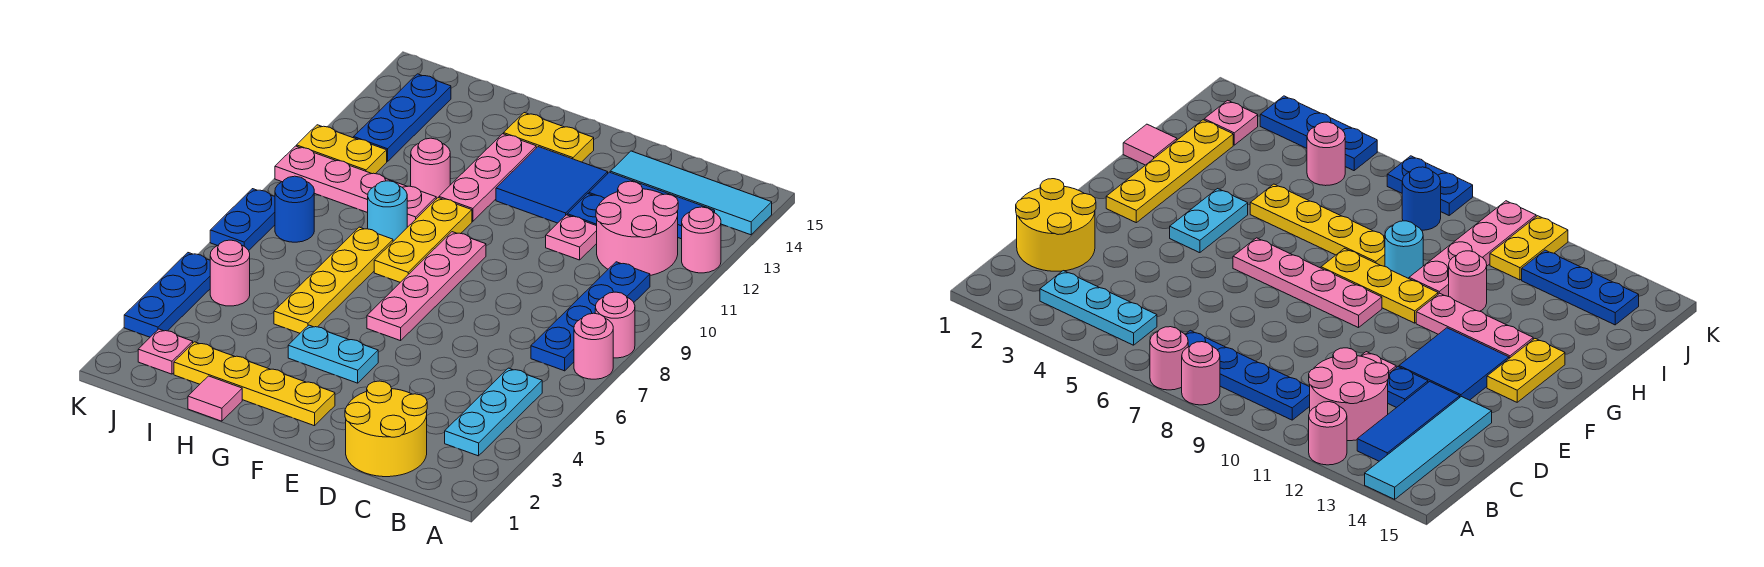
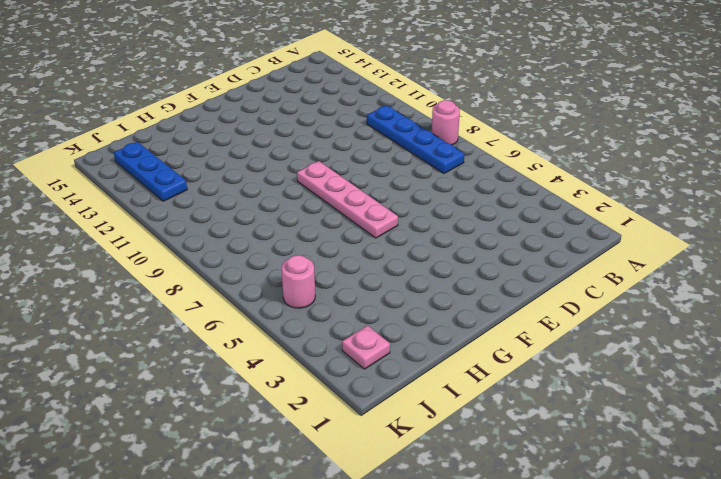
none -> pink 1x1 round brick [574,313,613,379]
none -> pink 1x1 round brick [682,207,721,273]
none -> cyan 1x4 tile [610,151,772,235]
none -> cyan 1x3 plate [445,368,542,456]

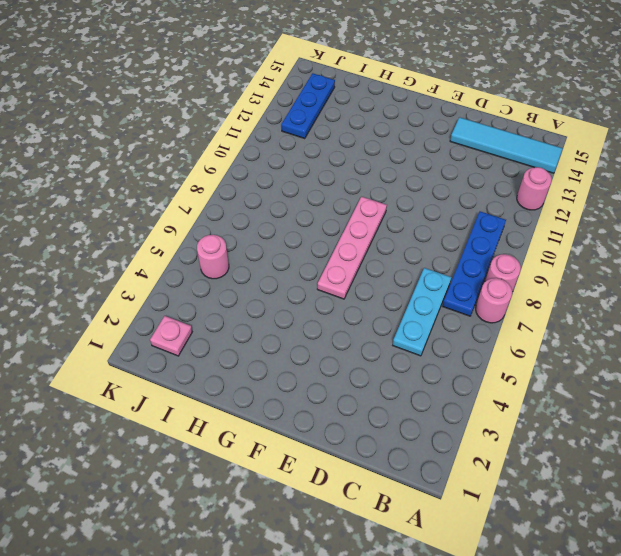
cyan 1x3 plate [393,268,451,356] -> cyan 1x3 plate moved to [445,368,542,456]
none -> pink 2x2 round brick [596,181,678,275]
none -> blue 1x3 tile [589,172,715,239]
none -> yellow 2x2 round brick [345,381,427,477]
none -> pink 1x1 plate [546,215,597,260]

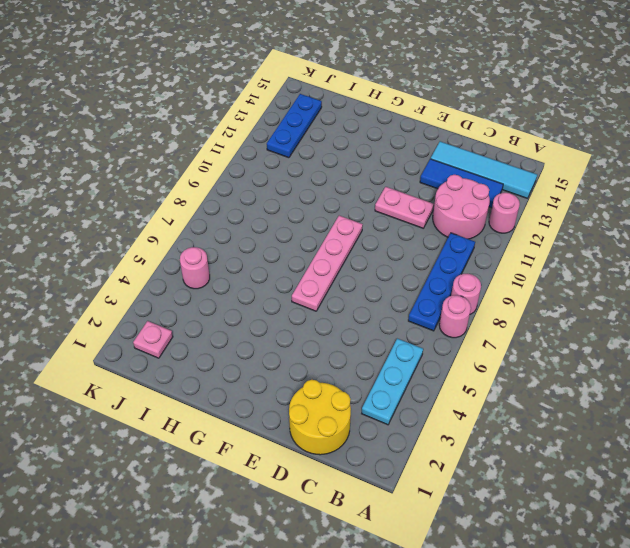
pink 1x2 plate [375,187,434,228] -> pink 1x1 plate [546,215,597,260]
none -> blue 1x1 plate [567,194,605,226]
none -> blue 2x2 tile [496,147,608,223]
none -> yellow 1x4 plate [174,342,335,426]
none -> cyan 1x2 plate [288,325,378,383]

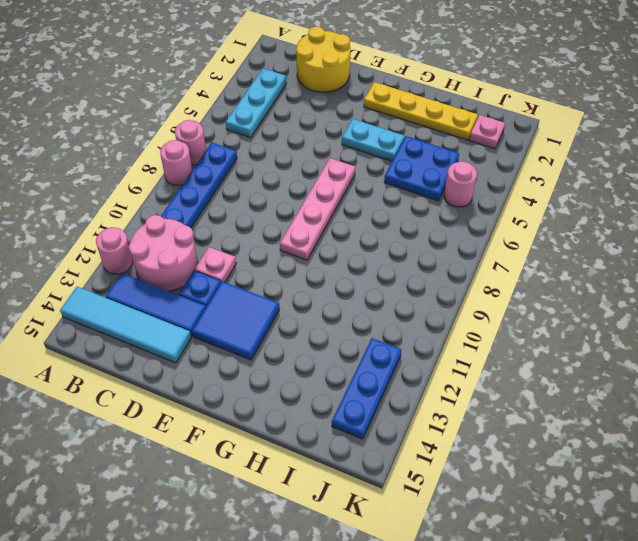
blue 2x2 plate [384,136,459,201] -> yellow 1x4 plate [274,227,393,333]
none -> yellow 1x2 plate [504,113,594,162]
none -> yellow 1x3 plate [374,198,472,282]
none -> pink 1x3 plate [439,134,536,221]
none -> pink 1x1 tile [188,376,242,421]

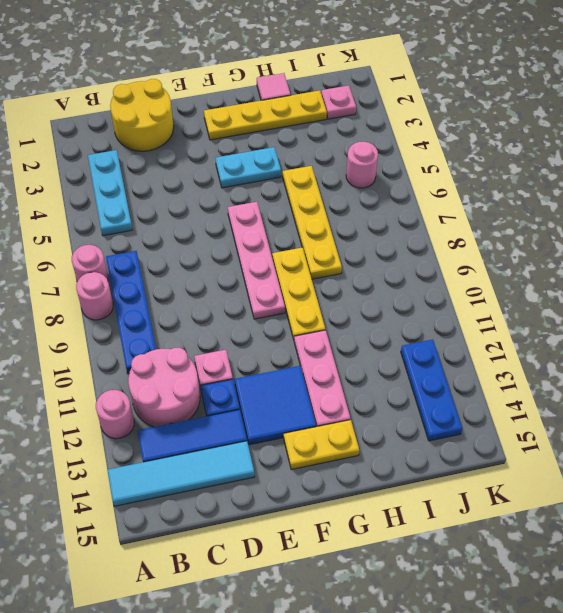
none -> cyan 1x1 round brick [368,181,407,241]
none -> pink 1x4 plate [275,146,436,227]
none -> pink 1x1 round brick [411,138,450,199]
none -> blue 1x1 round brick [275,176,314,242]

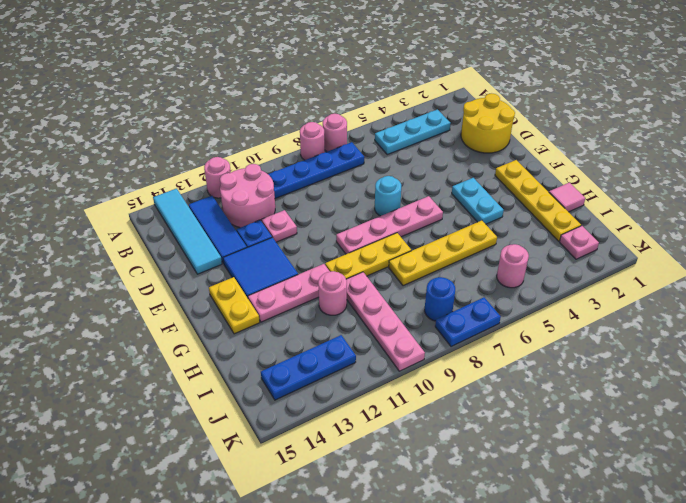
cyan 1x1 round brick [375,176,401,216] -> cyan 1x1 round brick moved to [368,181,407,241]
none -> yellow 1x2 plate [297,125,387,174]
none -> blue 1x3 plate [124,253,210,337]

